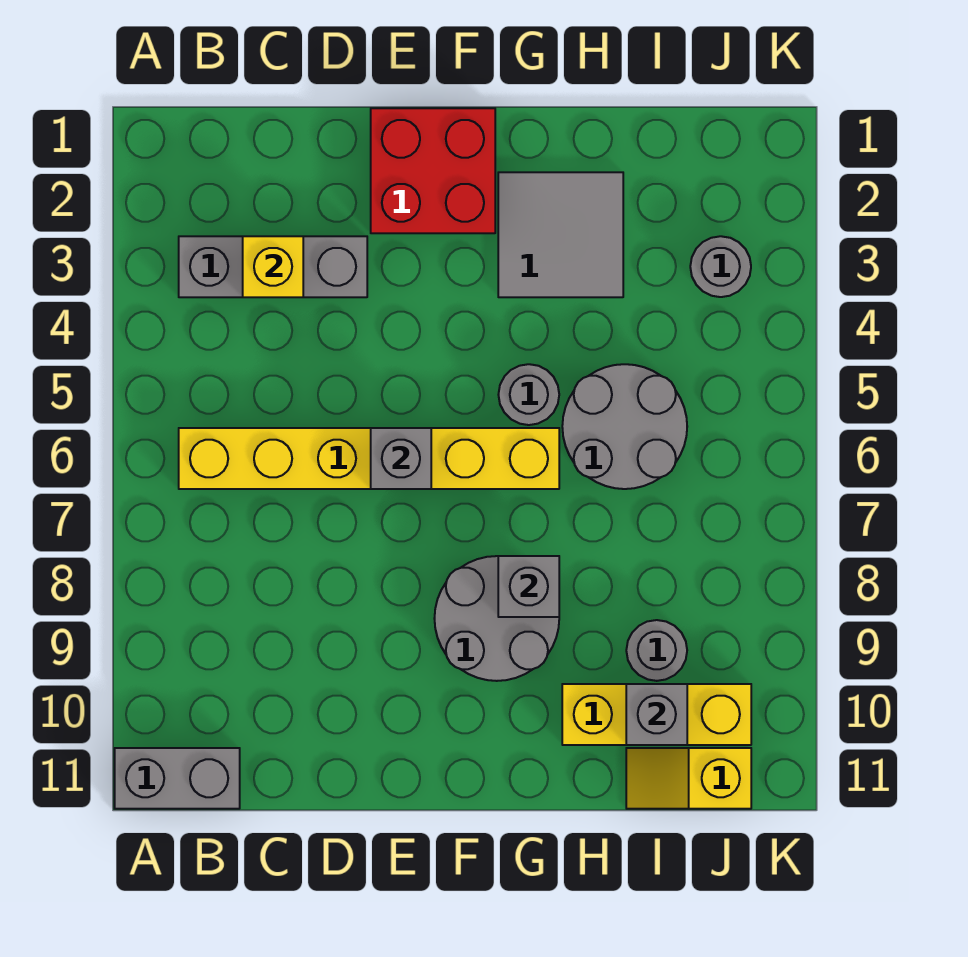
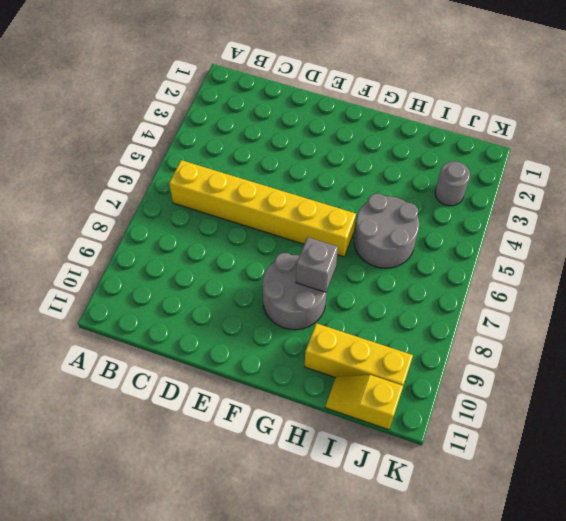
none -> grey 1x2 brick [115,748,240,809]
none -> grey 1x3 brick [179,236,367,297]
none -> red 2x2 brick [371,108,495,233]

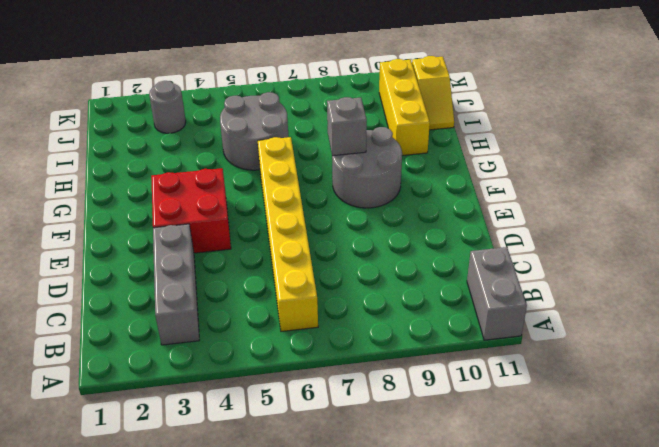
red 2x2 brick [151,168,231,253] -> red 2x2 brick moved to [371,108,495,233]
none -> grey 2x2 tile [498,172,623,297]
none -> grey 1x1 round brick [498,364,559,425]
none -> grey 1x1 round brick [626,620,687,681]

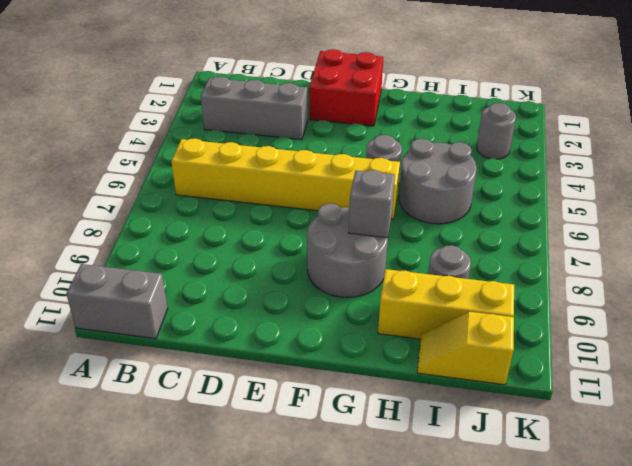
none -> grey 2x2 tile [498,172,623,297]
none -> yellow 1x1 brick [243,236,303,297]
none -> grey 1x1 brick [371,428,431,489]

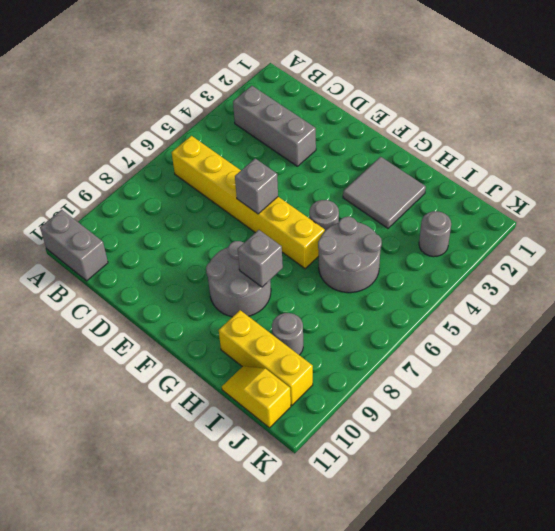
none -> red 2x2 brick [371,108,495,233]
none -> yellow 1x1 brick [243,236,303,297]
none -> grey 1x1 brick [626,684,687,745]

